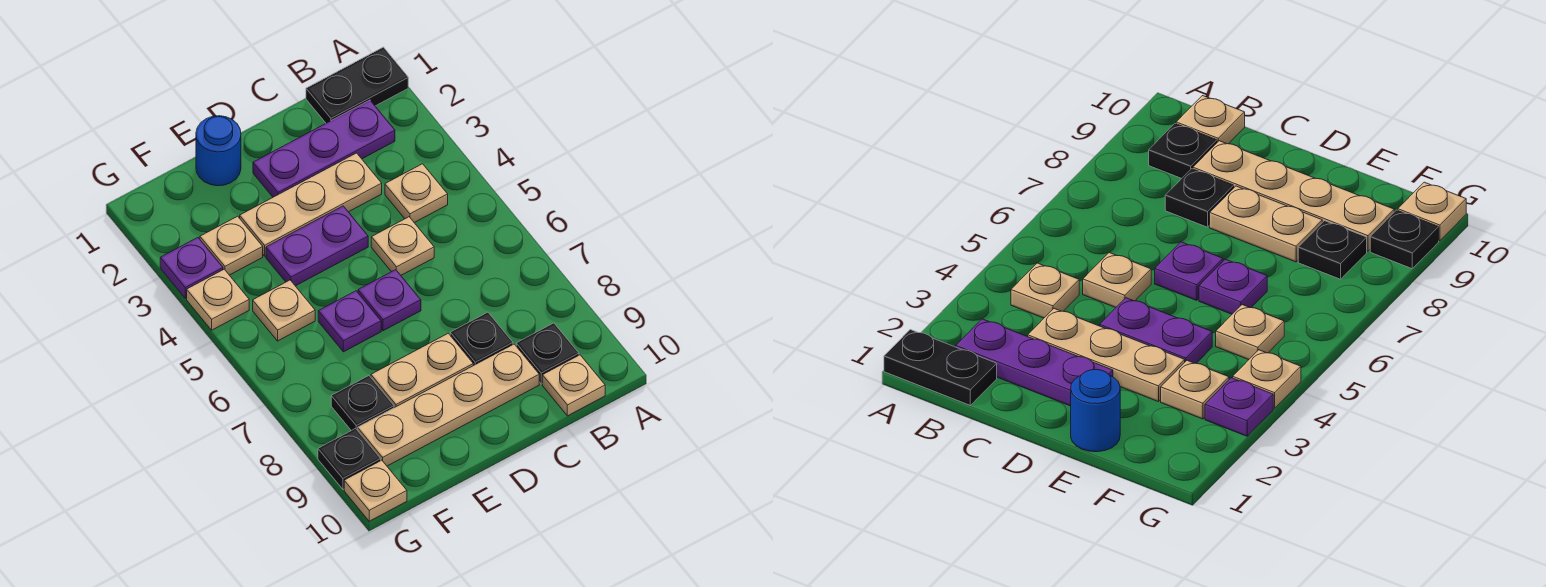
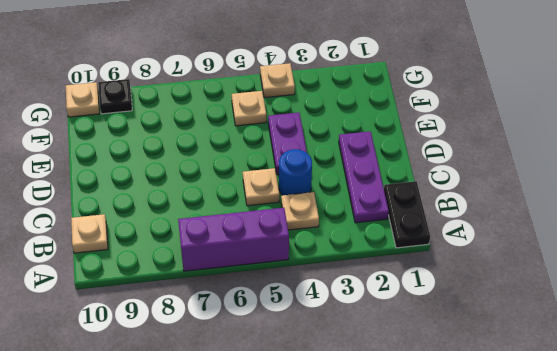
purple 1x3 brick [178,208,289,271] -> none
blue 1x1 round brick [279,149,312,195] -> blue 1x1 round brick moved to [196,116,241,186]
none -> black 1x1 plate [516,323,579,384]
none -> tan 1x3 plate [240,153,382,256]
none -> black 1x1 plate [450,312,513,365]

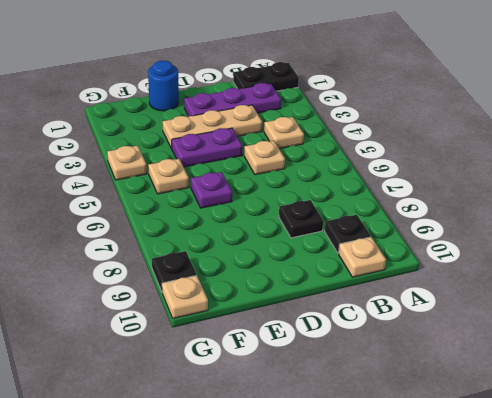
none -> tan 1x4 plate [358,344,539,466]
none -> purple 1x1 plate [358,270,421,331]
none -> tan 1x2 plate [371,333,473,408]

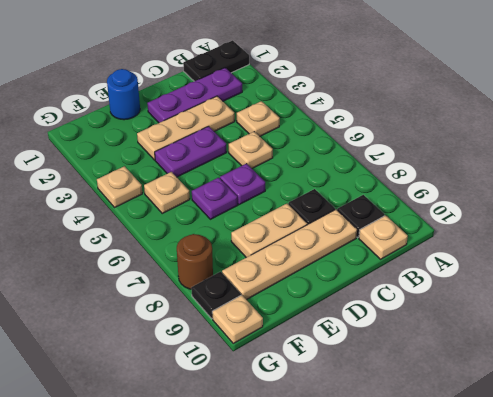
brown 1x1 round brick [177,234,213,289] -> none
none -> tan 1x1 plate [200,216,263,275]
none -> black 1x1 plate [331,376,394,431]
none -> purple 1x1 plate [160,238,223,298]

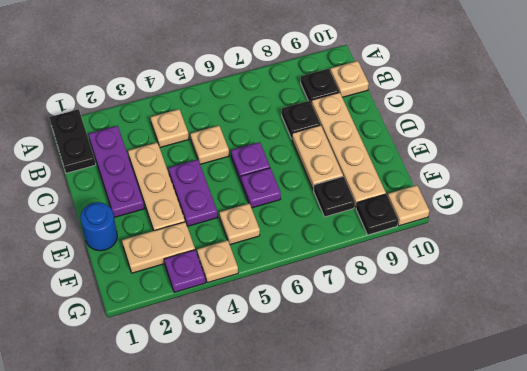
tan 1x2 plate [122,222,195,273] -> tan 1x1 plate [200,216,263,275]

